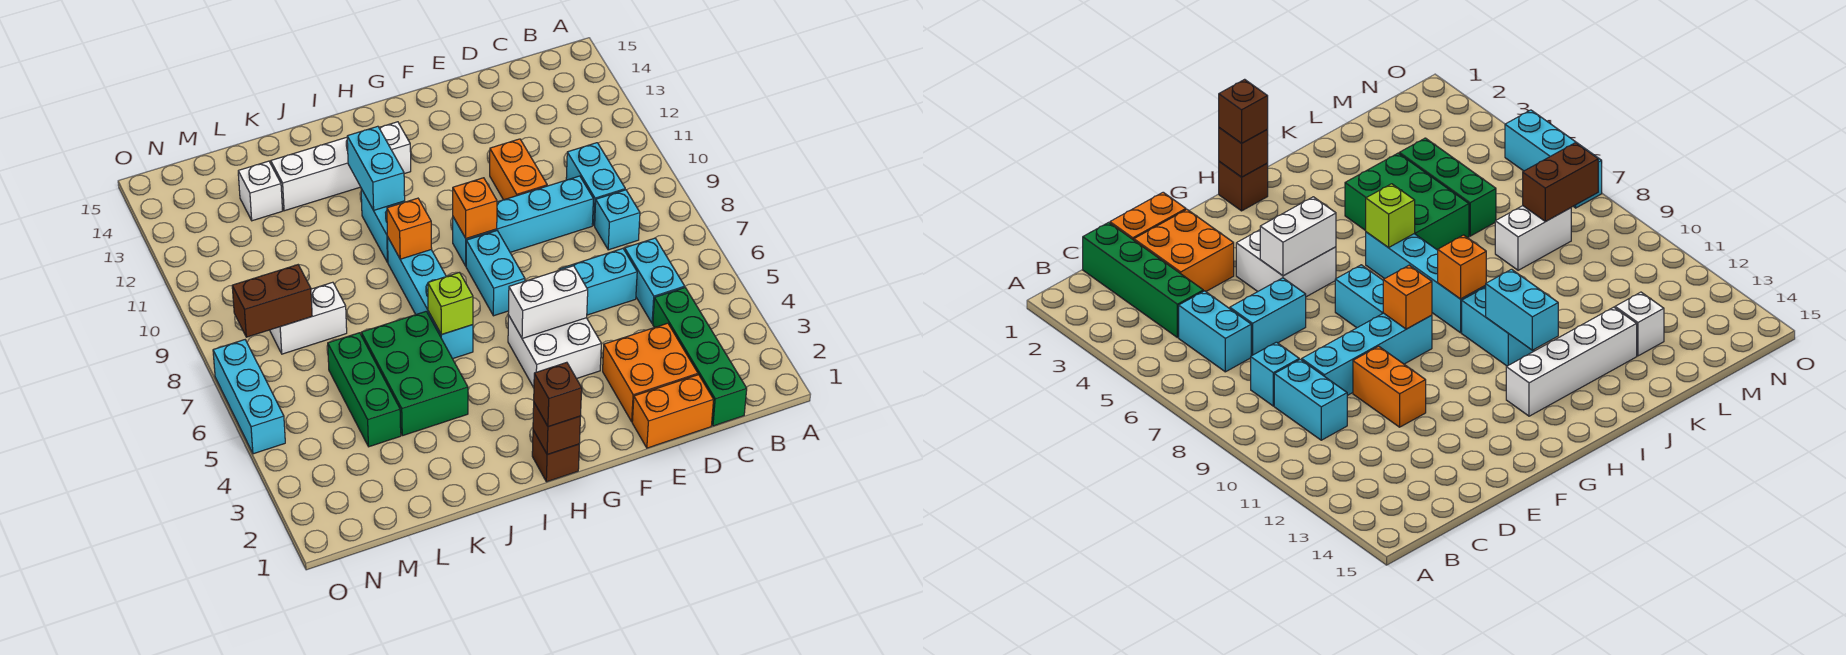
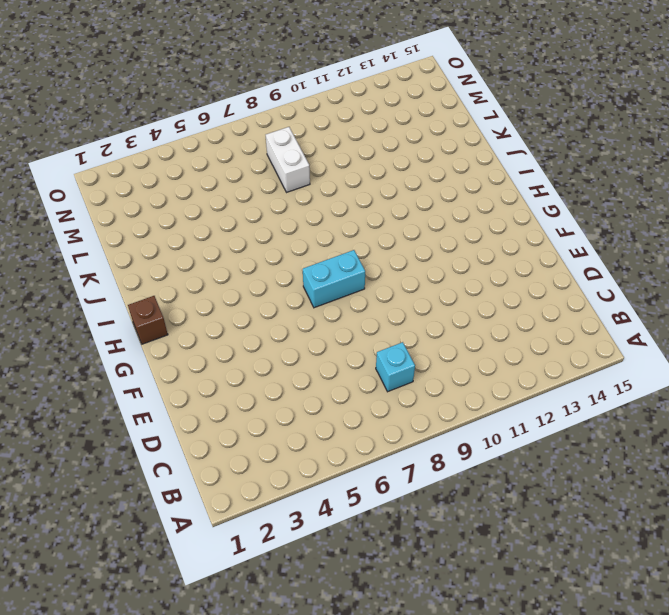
none -> green 1x4 brick [653,288,747,426]
none -> cyan 1x2 brick [625,238,685,324]
none -> cyan 1x2 brick [566,143,625,226]

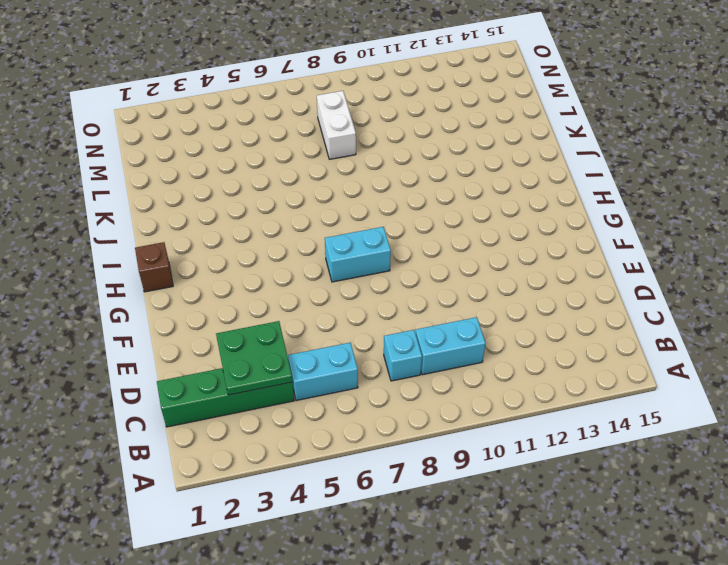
green 2x2 plate [216,321,292,395] -> none
none -> orange 1x2 brick [632,375,714,448]
none -> orange 2x2 brick [603,323,698,422]
none -> cyan 1x2 brick [560,249,637,315]

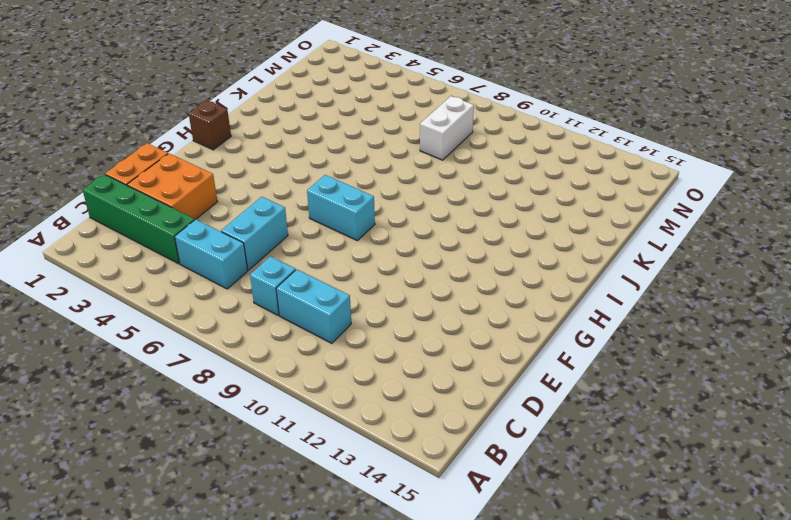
none -> cyan 1x4 brick [453,176,593,266]
none -> orange 1x2 brick [490,139,547,200]
none -> white 2x2 brick [508,315,601,388]

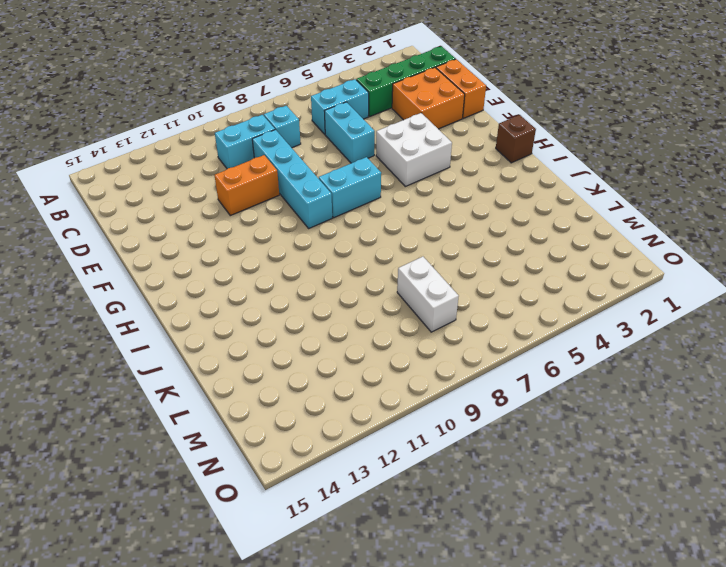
none -> white 1x4 brick [271,122,411,211]
none -> cyan 1x4 brick [388,238,473,359]
none -> cyan 1x2 brick [361,189,405,263]

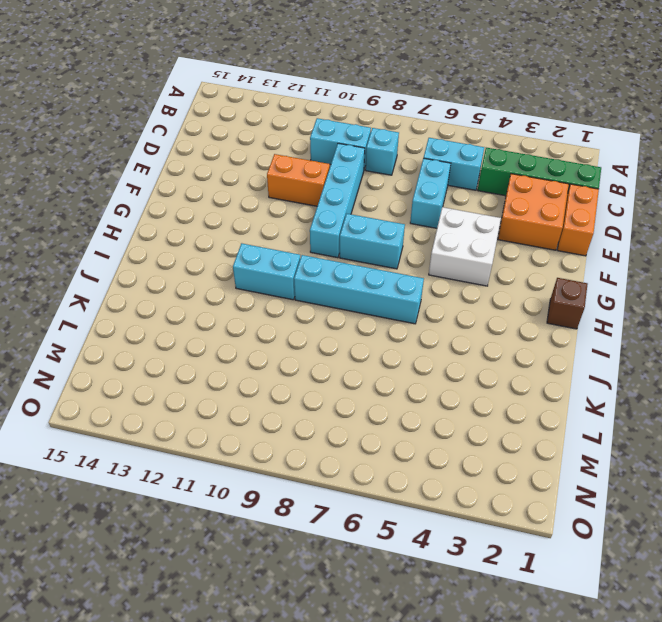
none -> white 1x4 brick [271,122,411,211]
none -> green 2x3 brick [361,311,468,436]
none -> green 1x3 brick [328,333,401,447]

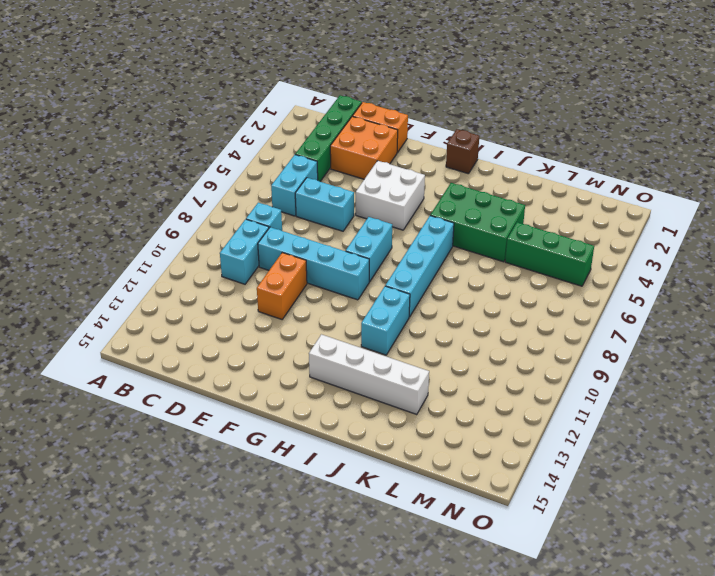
green 2x3 brick [430,183,525,262] -> green 2x3 brick turned to [361,311,468,436]
green 1x3 brick [505,222,594,286] -> green 1x3 brick turned to [328,333,401,447]
none -> white 1x2 brick [270,282,347,354]
none -> white 1x1 brick [238,161,283,221]
none -> cyan 1x3 brick [213,340,285,454]

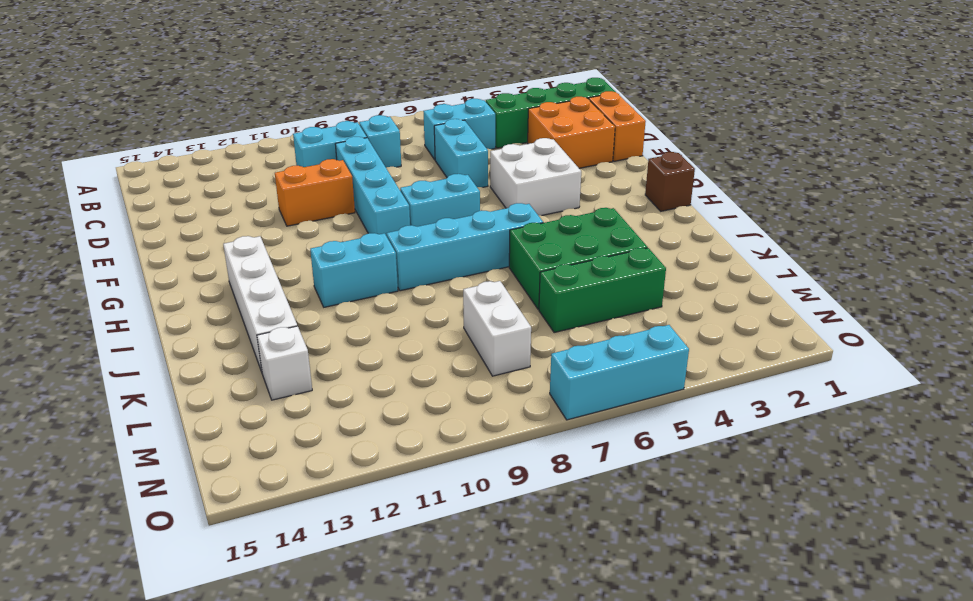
none -> white 1x2 brick [508,266,588,339]
none -> orange 1x1 brick [453,178,497,239]
none -> brown 1x1 brick [533,403,581,455]

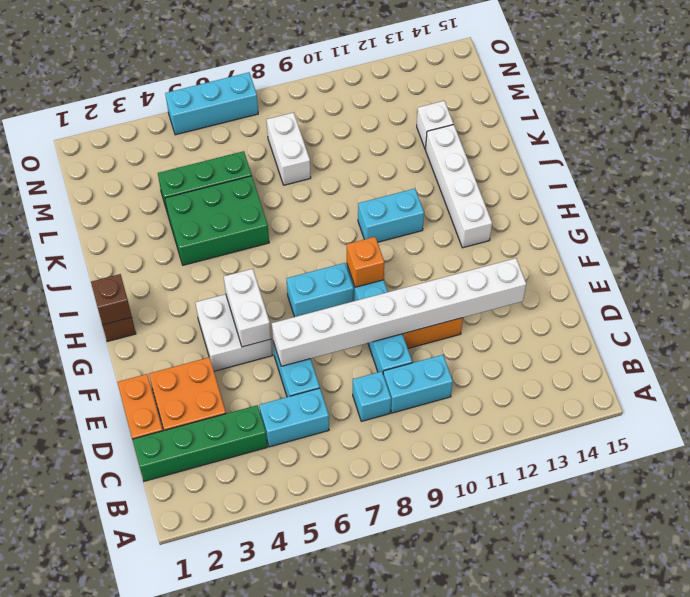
white 1x8 brick [272,258,526,366] -> none
none -> cyan 1x4 brick [388,238,473,359]
none -> lime 1x1 brick [428,273,473,335]
none -> orange 1x1 brick [387,198,432,259]

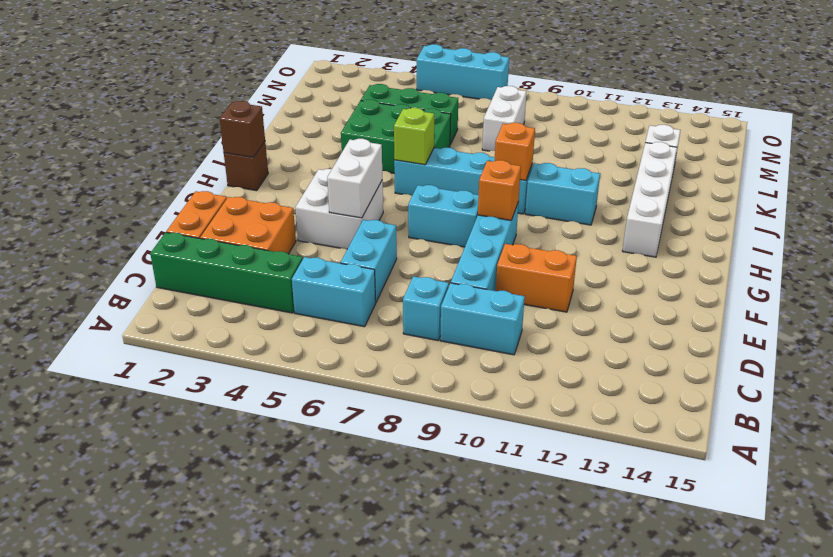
none -> cyan 1x2 brick [347,126,405,210]
none -> brown 1x2 brick [232,265,312,337]
none -> brown 1x1 brick [534,362,582,427]

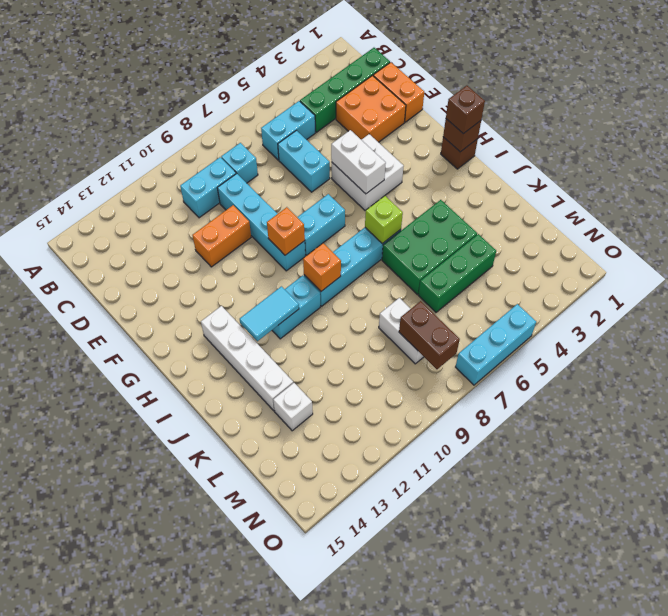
cyan 1x2 tile [240,286,299,341] -> cyan 1x2 brick [347,126,405,210]

